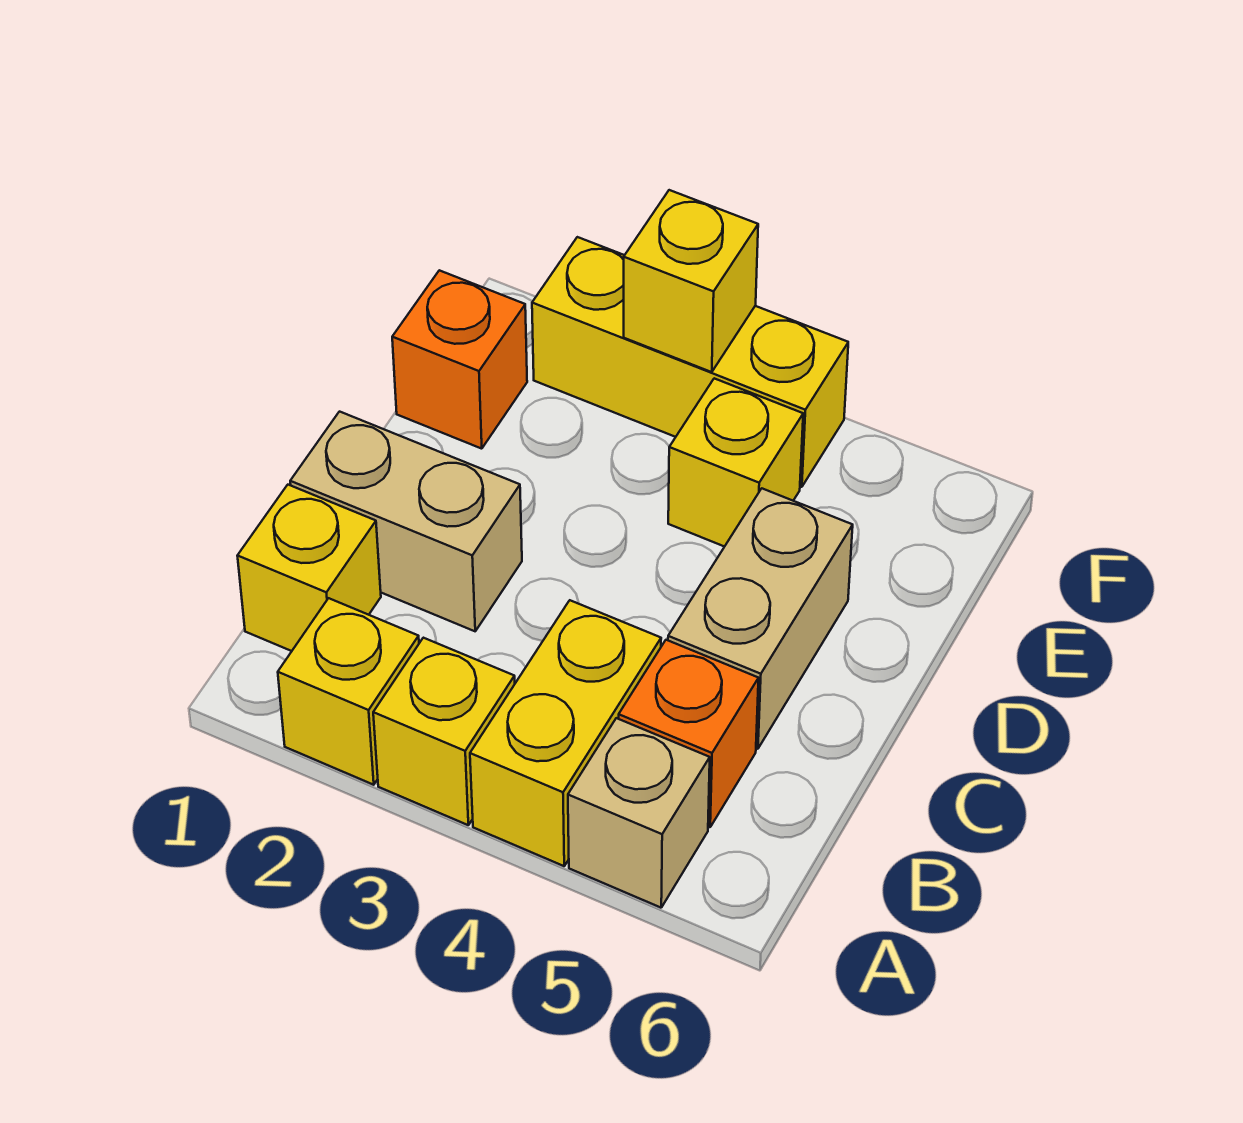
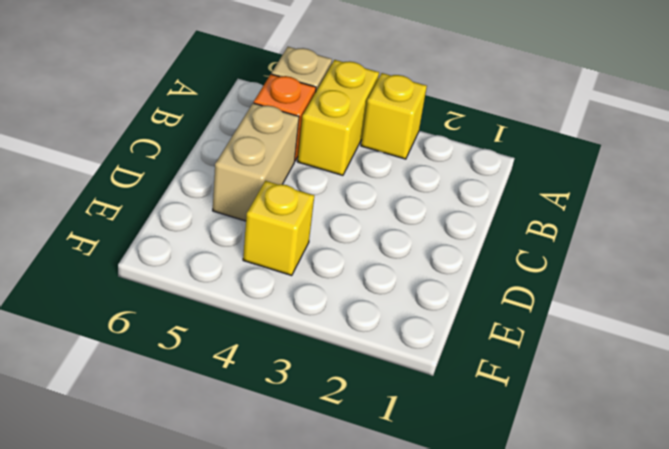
none -> yellow 1x1 brick [278,598,419,785]
none -> yellow 1x1 brick [238,485,381,651]
none -> tan 1x2 brick [290,412,522,631]

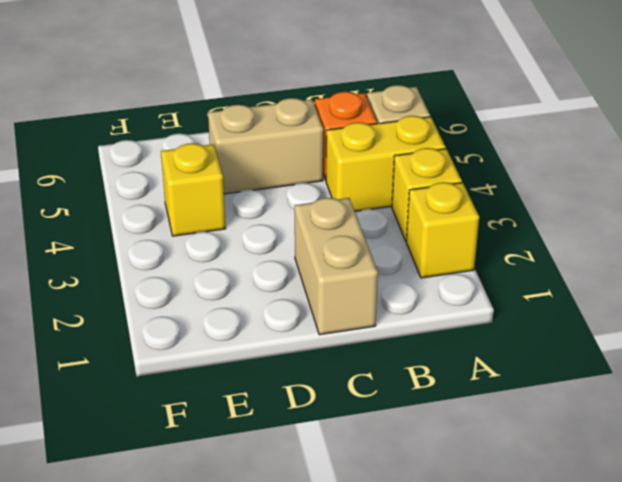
none -> yellow 1x1 brick [238,485,381,651]
none -> orange 1x1 brick [392,270,527,449]
none -> yellow 1x3 brick [532,237,848,487]

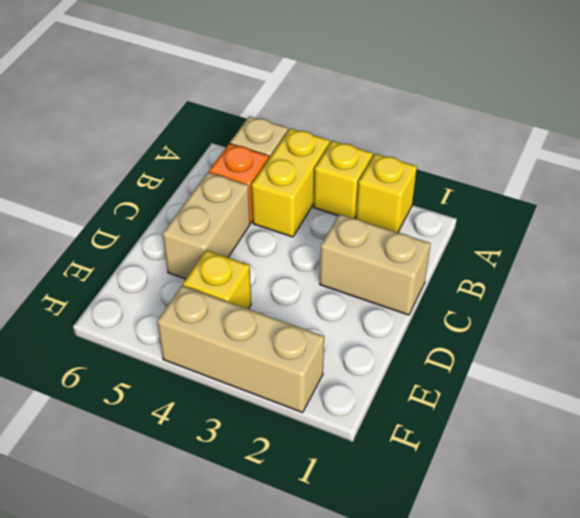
tan 1x3 brick [157,286,324,413] -> yellow 1x3 brick [532,237,848,487]
none -> yellow 1x1 brick [238,485,381,651]
none -> orange 1x1 brick [392,270,527,449]
none -> yellow 1x1 brick [624,190,758,372]

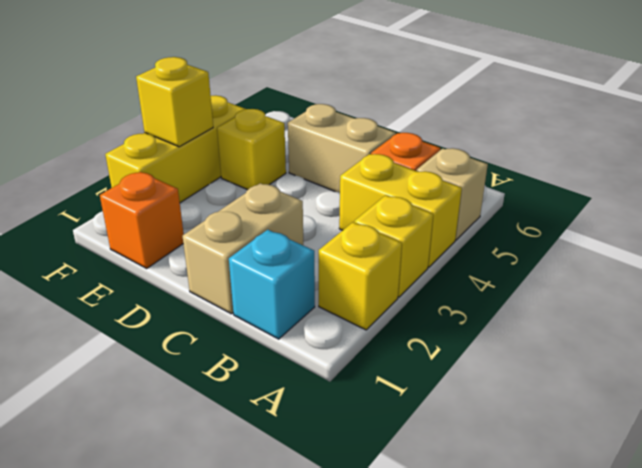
cyan 1x1 brick [229,230,315,339] -> yellow 1x1 brick [238,485,381,651]

